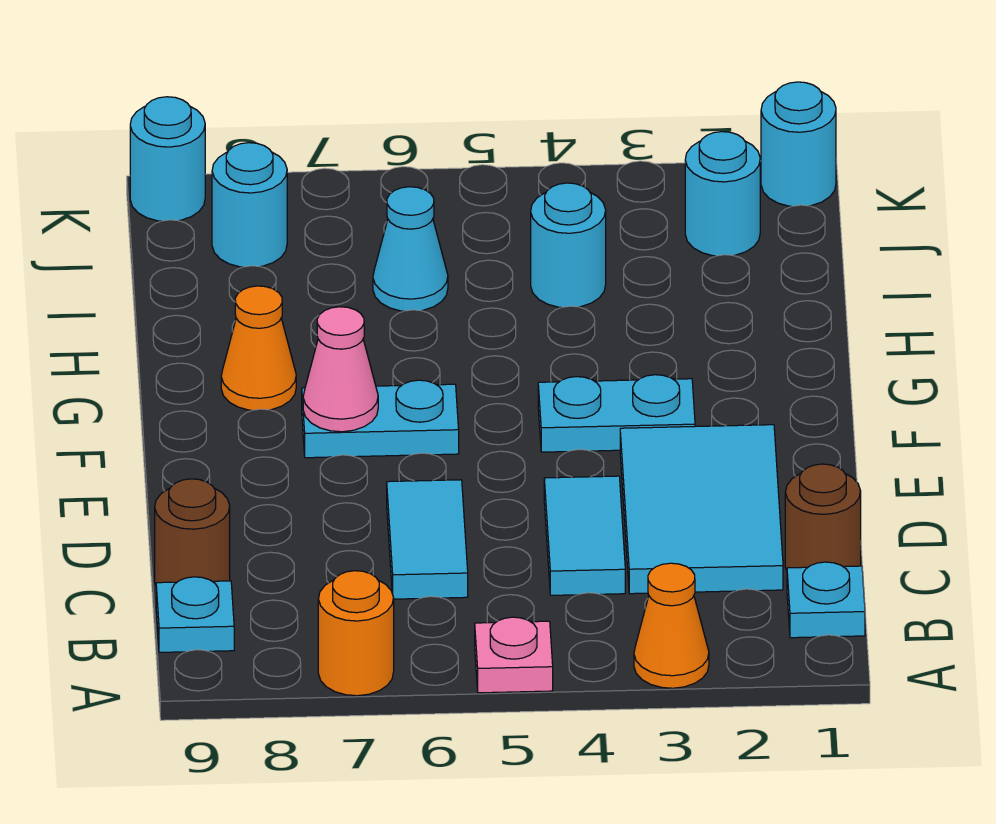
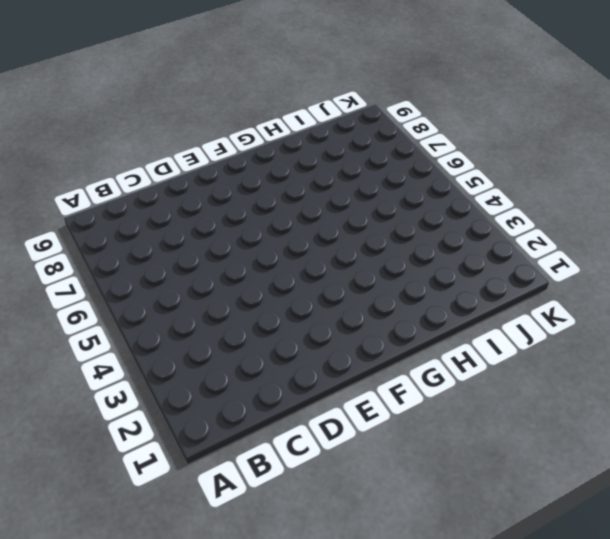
none -> orange 1x1 cone [634,563,709,688]
none -> pink 1x1 plate [475,617,553,693]
none -> orange 1x1 round brick [318,571,394,696]

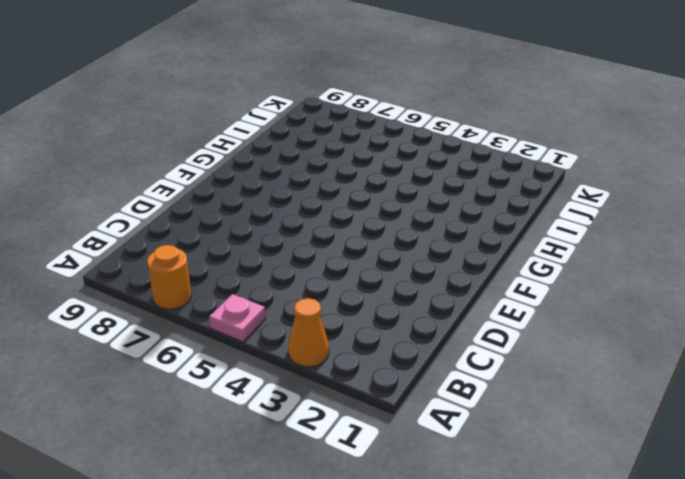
none -> cyan 1x1 plate [787,562,865,638]
none -> cyan 1x1 plate [156,577,234,652]
none -> brown 1x1 round brick [785,464,861,570]

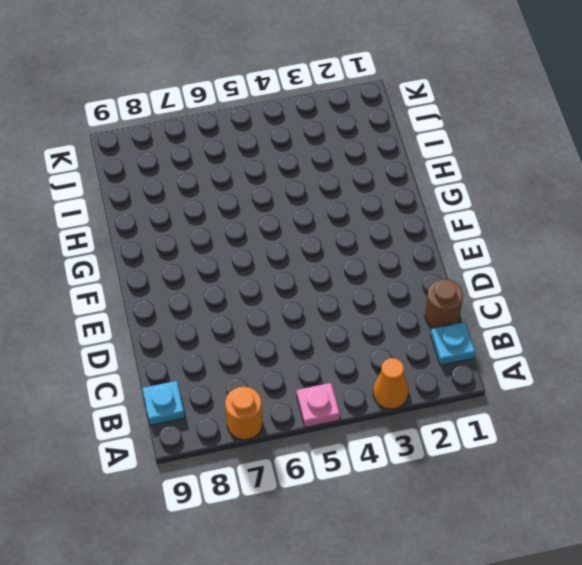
none -> cyan 2x3 tile [620,425,783,594]
none -> cyan 1x2 tile [544,476,625,595]
none -> cyan 1x2 tile [387,480,468,599]

